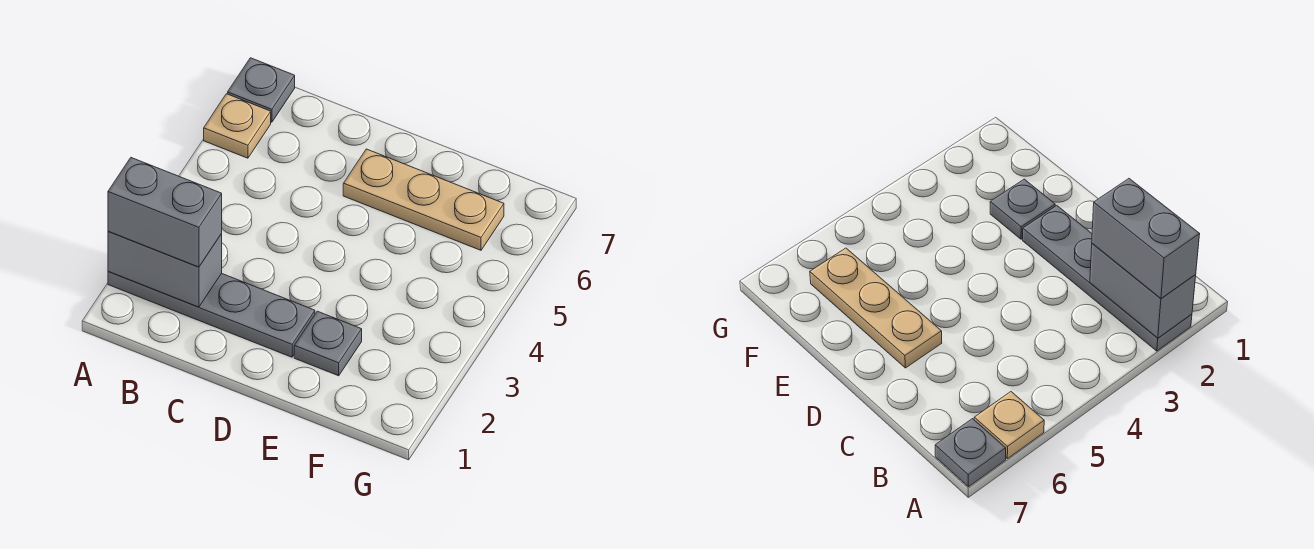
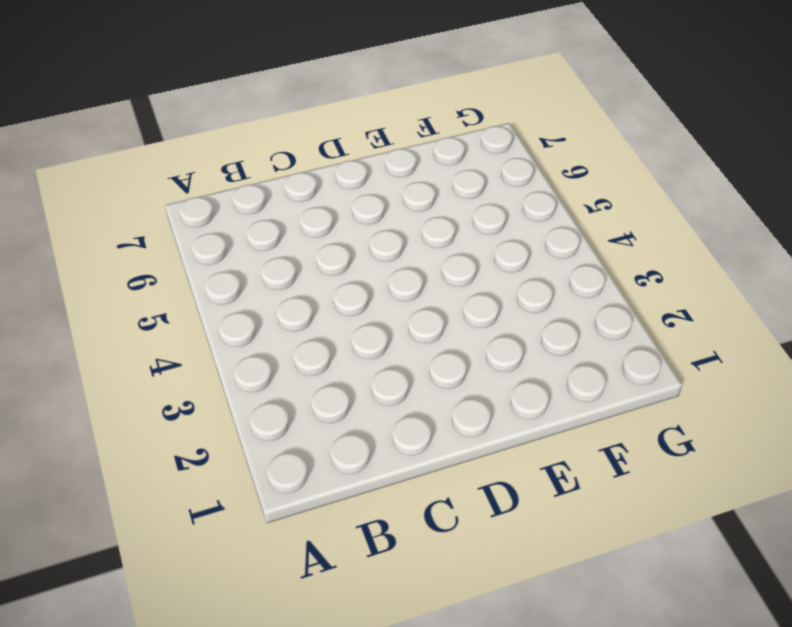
none -> grey 1x4 plate [108,271,315,357]
none -> tan 1x1 plate [204,94,271,158]

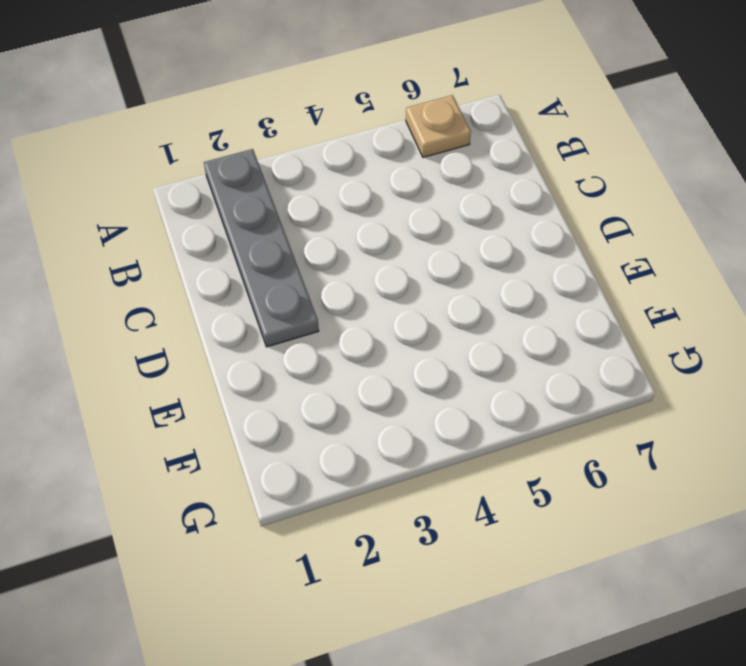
none -> grey 1x1 plate [228,58,295,122]
none -> tan 1x3 plate [343,149,504,250]

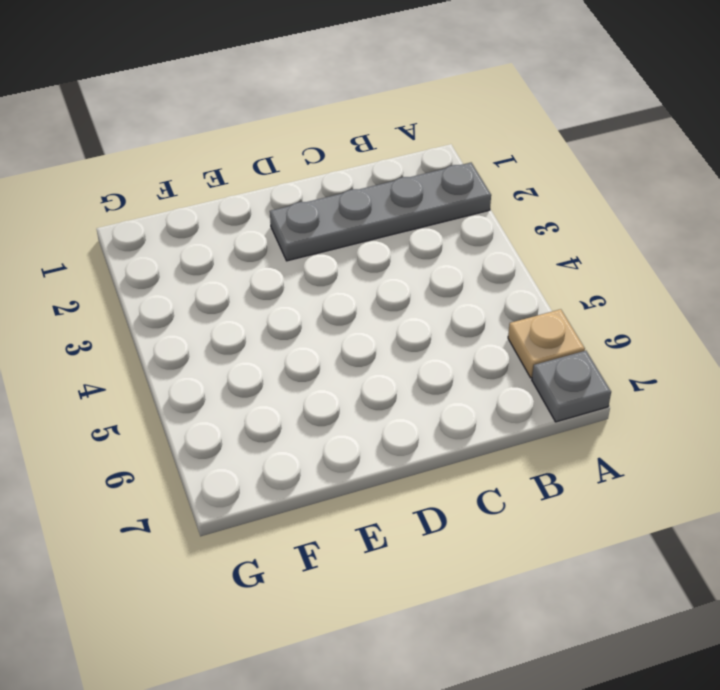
none -> tan 1x3 plate [343,149,504,250]
none -> grey 1x1 plate [294,311,362,376]

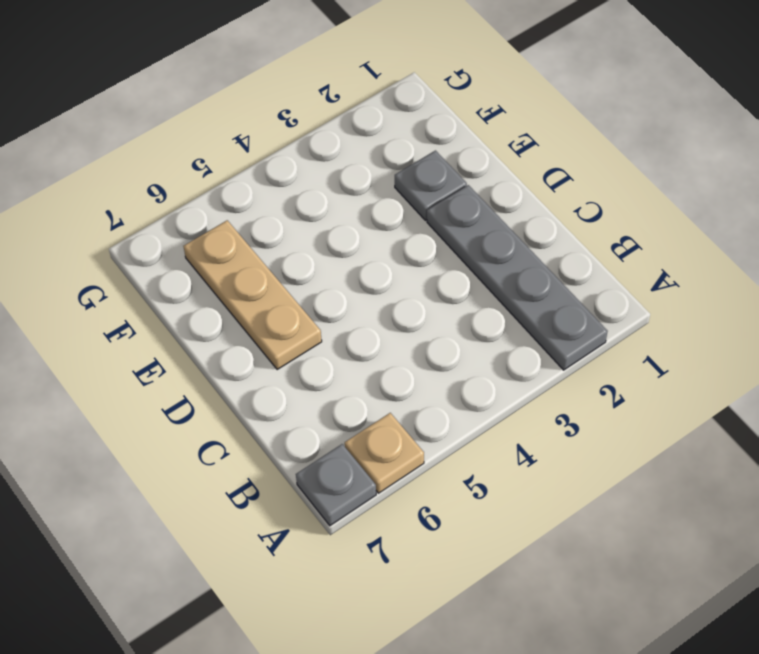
none -> grey 1x2 brick [108,232,222,307]
none -> grey 1x2 brick [108,158,222,267]

